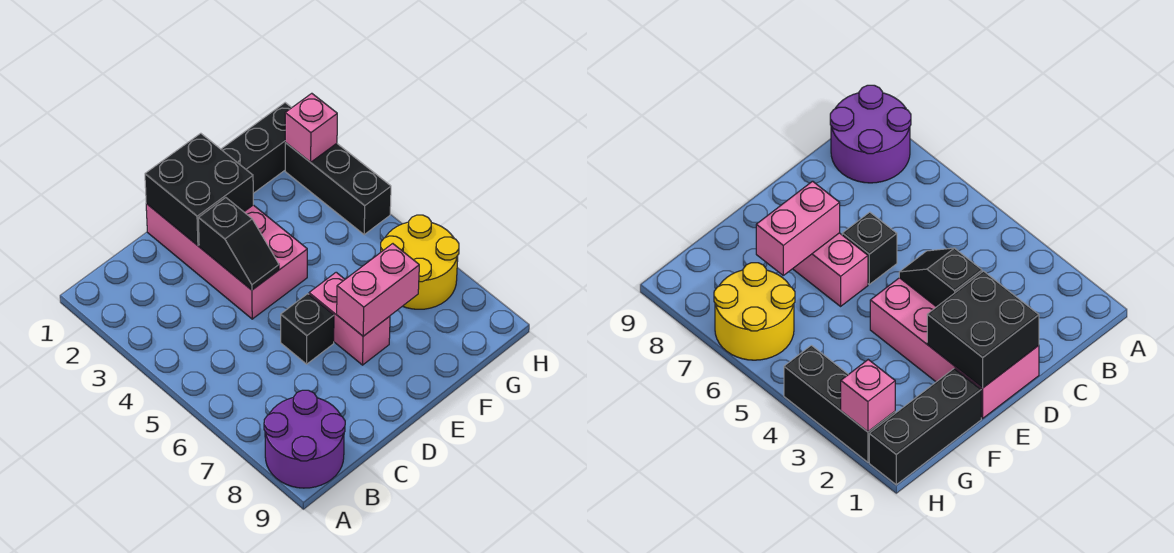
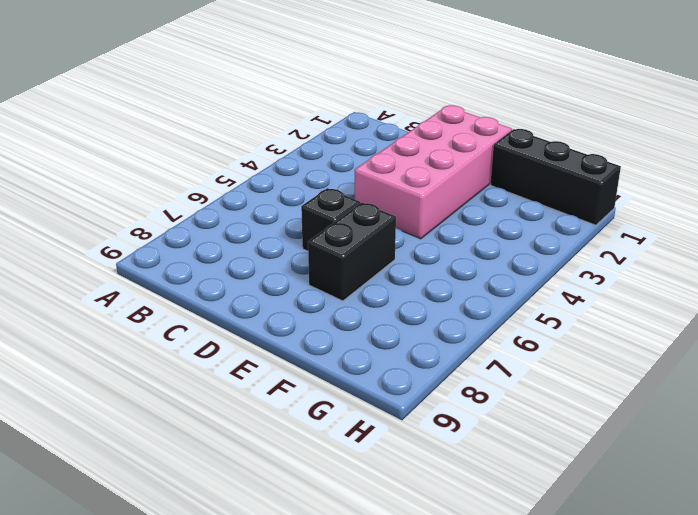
black 1x2 brick [308,203,396,301] -> pink 1x2 brick [309,272,390,365]
none -> purple 2x2 round brick [264,390,345,488]
none -> yellow 2x2 round brick [381,215,459,309]

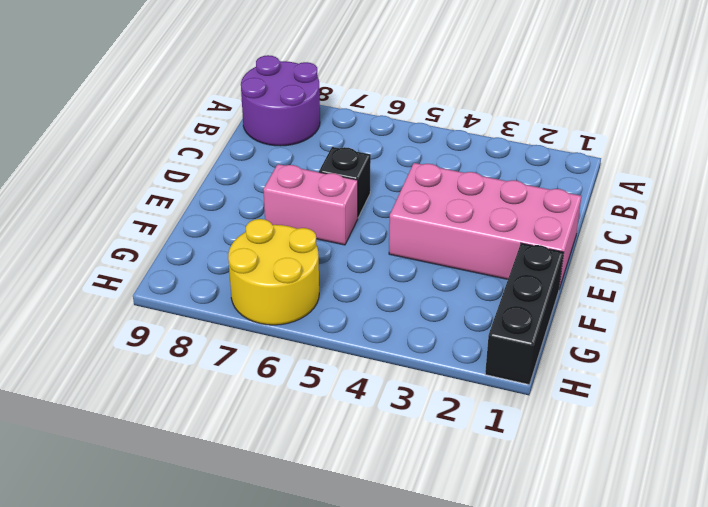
none -> black 1x3 brick [285,143,391,235]
none -> black 2x2 brick [145,133,253,246]

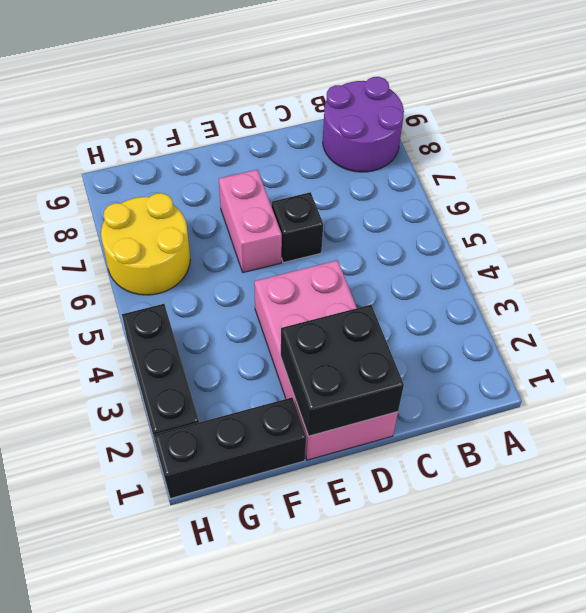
none -> black 1x2 slope [198,198,279,290]
none -> pink 1x2 brick [337,244,419,336]

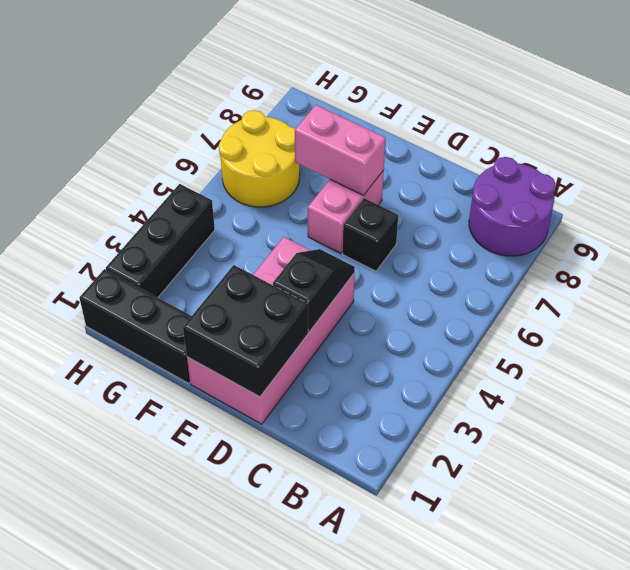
none -> pink 1x1 brick [285,93,337,162]

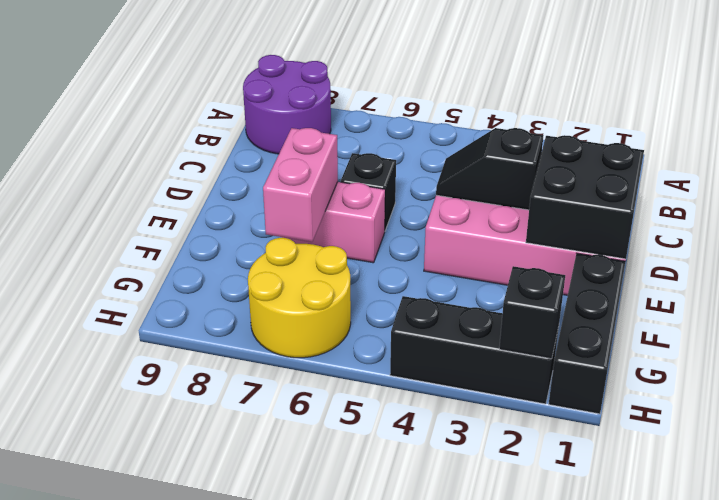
black 1x1 brick [499,266,565,359] -> pink 1x1 brick [285,93,337,162]

